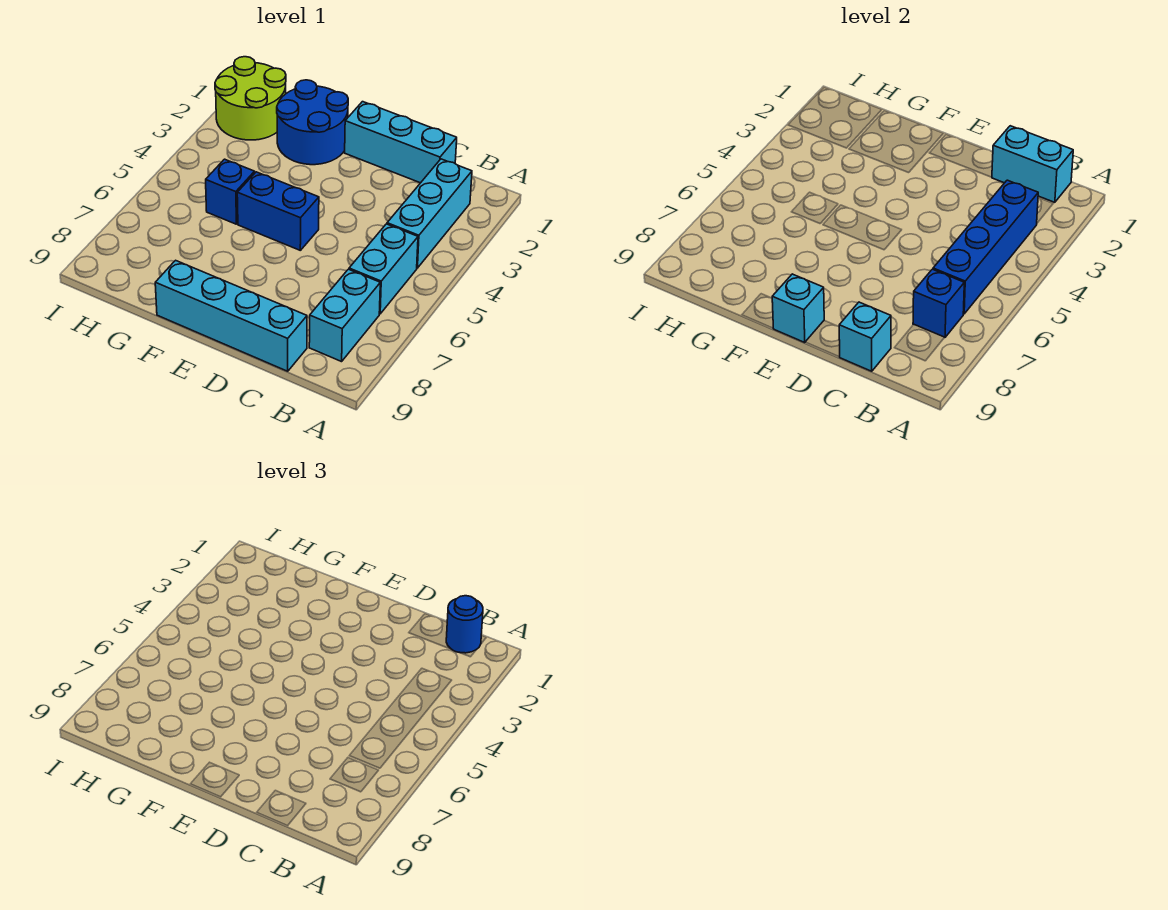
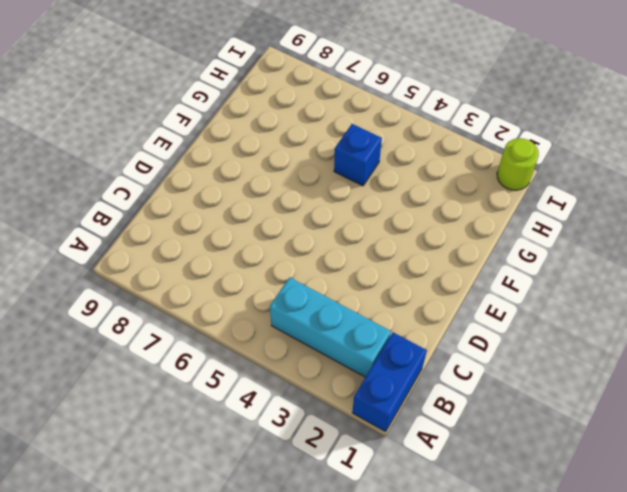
blue 1x2 brick [352,332,427,432] -> blue 1x2 brick moved to [237,172,319,250]
lime 1x1 round brick [497,138,539,190] -> lime 2x2 round brick [215,57,286,140]
none -> cyan 1x2 brick [349,224,418,314]
none -> cyan 1x2 brick [309,269,380,362]
none -> cyan 1x3 brick [345,102,457,183]

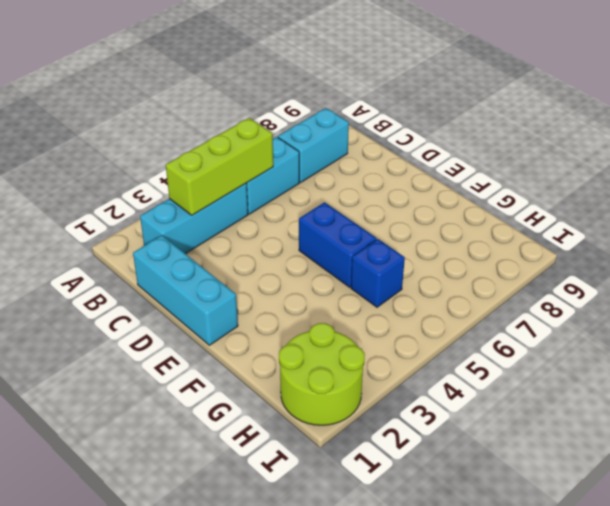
lime 1x3 brick [166,118,273,215] -> blue 1x4 brick [933,180,1038,314]
none -> cyan 1x4 brick [155,260,307,371]
none -> blue 2x2 round brick [277,80,348,165]
none -> cyan 1x2 brick [992,126,1073,202]

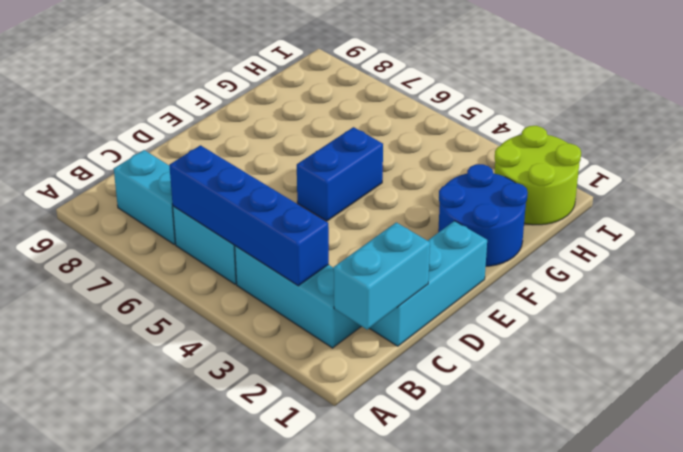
none -> cyan 1x4 brick [155,260,307,371]
none -> blue 1x1 brick [206,159,255,224]
none -> blue 1x1 brick [913,269,964,337]

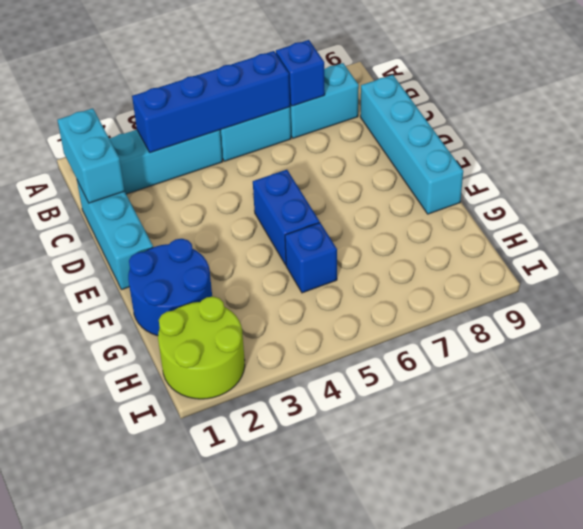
none -> cyan 1x1 brick [839,302,891,371]
none -> cyan 1x1 brick [772,274,824,343]
none -> blue 1x1 round brick [446,596,483,653]

